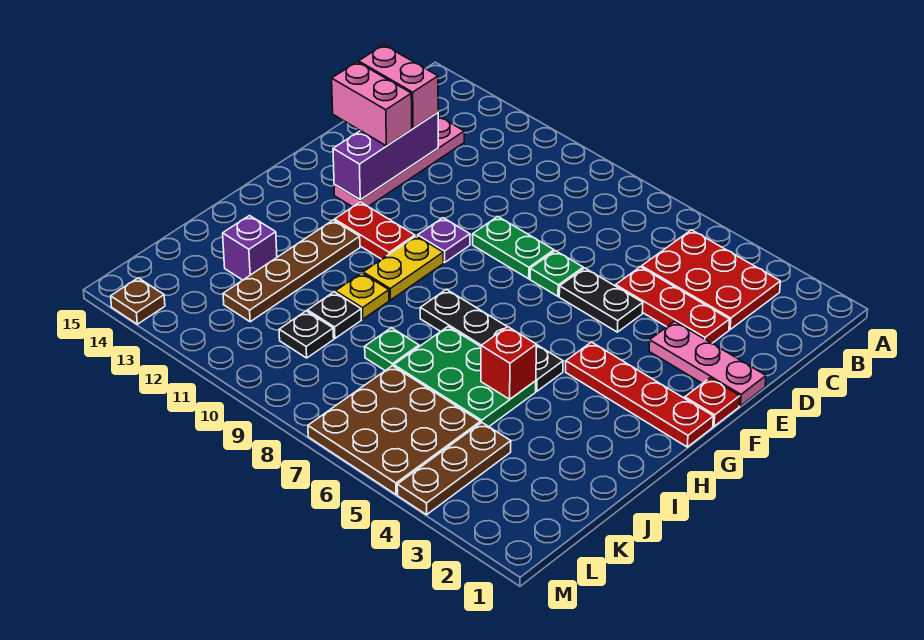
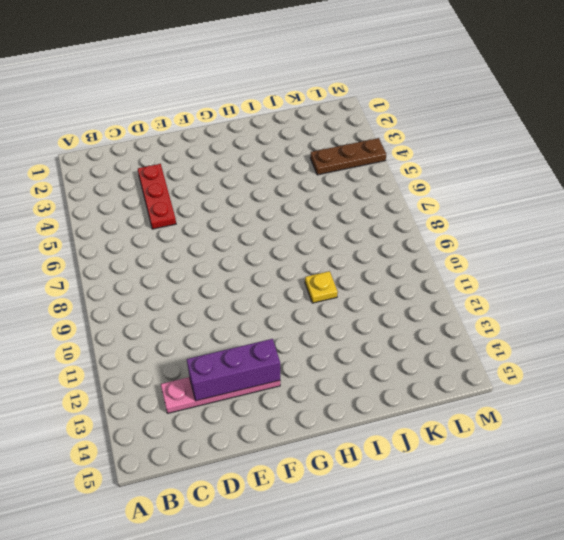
none -> red 2x3 plate [642,230,780,330]
none -> pink 1x3 plate [649,321,766,406]
none -> black 1x2 plate [559,268,643,332]

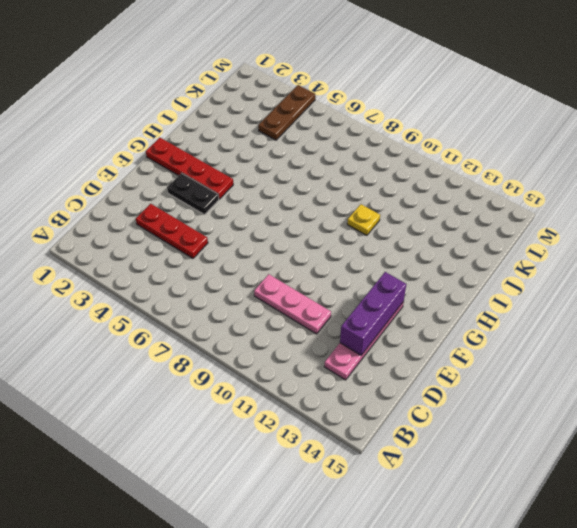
pink 1x3 plate [254,274,331,334] -> pink 1x3 plate moved to [649,321,766,406]
black 1x2 plate [167,173,219,215] -> black 1x2 plate moved to [559,268,643,332]
none -> red 2x3 plate [642,230,780,330]
none -> green 1x1 plate [530,251,583,296]
none -> green 1x2 plate [473,217,554,279]

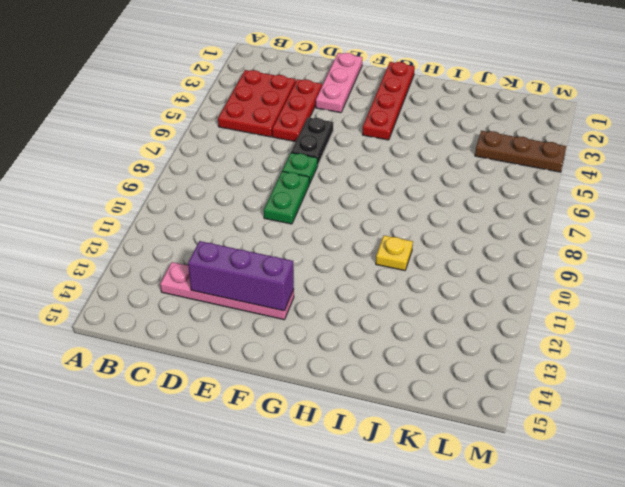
none -> red 1x1 plate [685,378,740,426]
none -> purple 1x1 plate [418,218,470,263]
none -> yellow 1x2 plate [363,236,443,300]

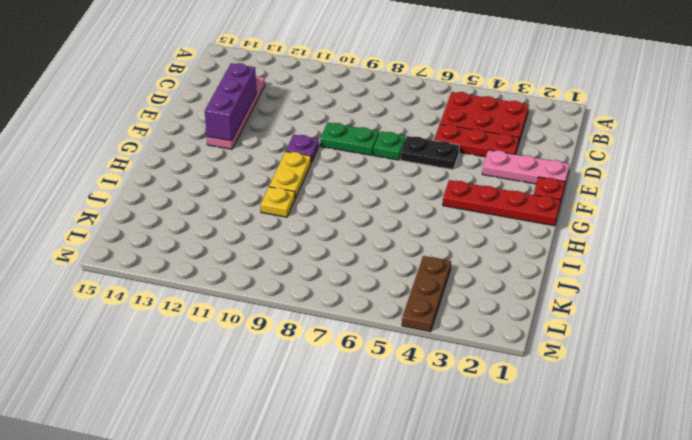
none -> red 1x2 plate [334,202,415,259]
none -> black 1x4 plate [420,289,563,391]
none -> brown 1x4 plate [223,220,360,322]

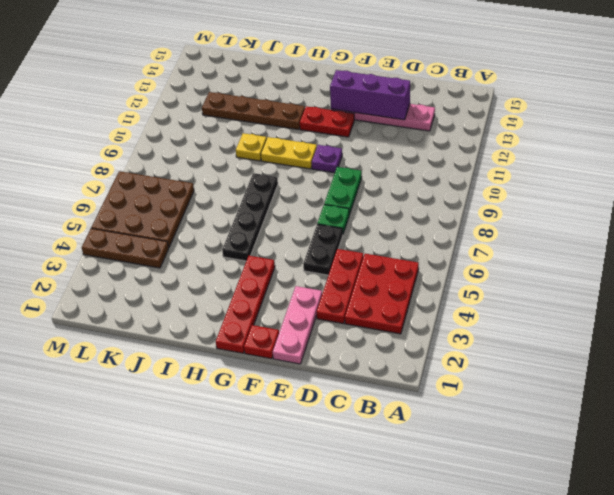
red 1x2 plate [300,106,354,137] -> red 1x2 plate turned to [334,202,415,259]
none -> green 2x3 plate [394,327,536,426]
none -> green 1x1 plate [365,328,419,371]
none -> black 1x1 plate [307,292,361,338]

